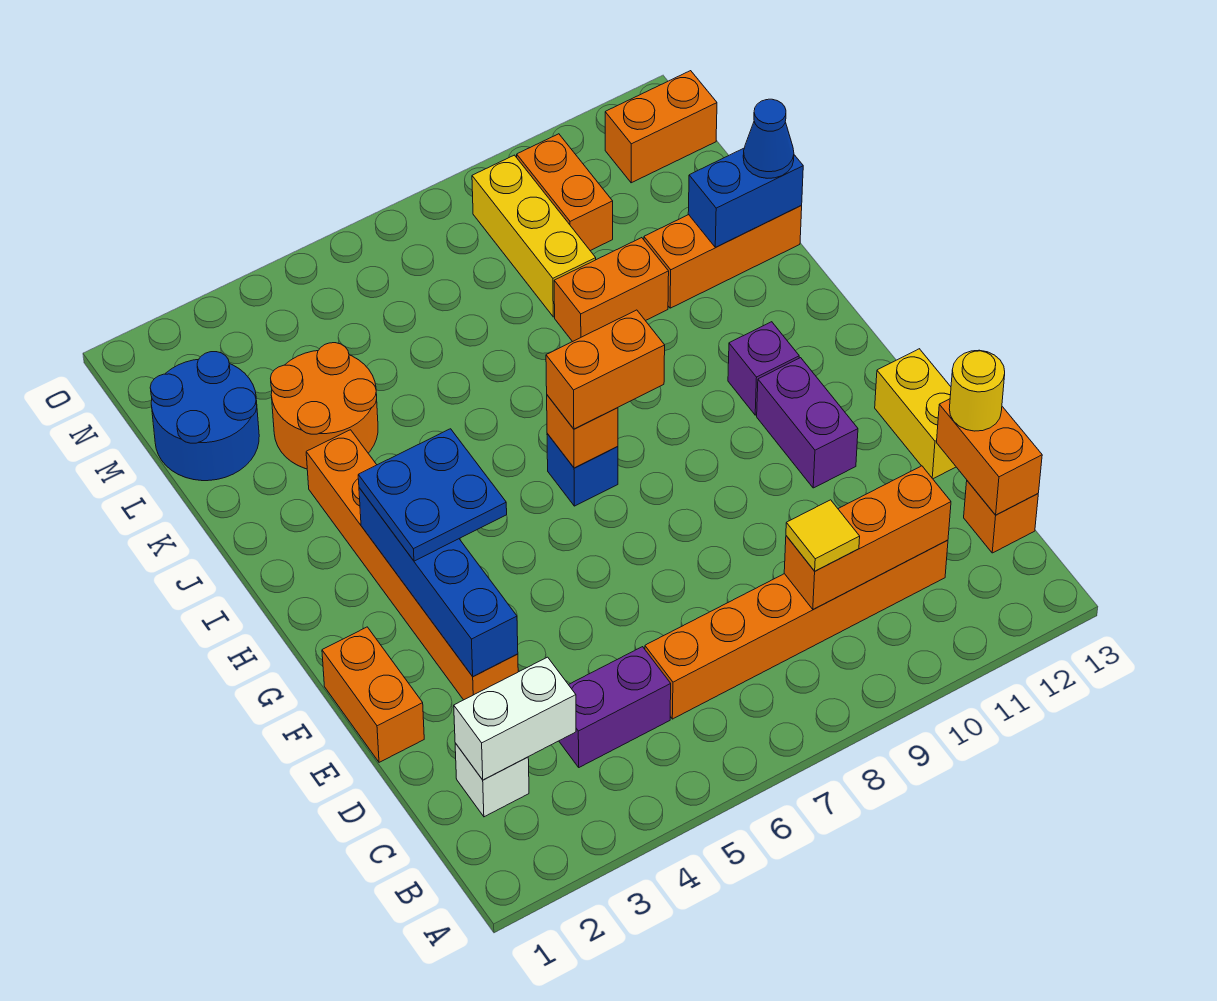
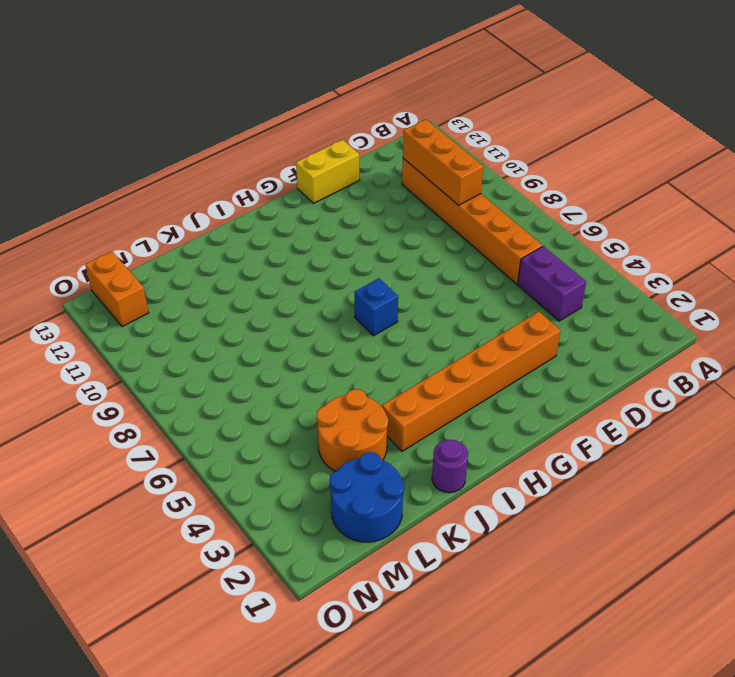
purple 1x1 round brick [432,440,468,493] -> none
none -> white 1x1 brick [455,743,529,817]
none -> orange 1x1 brick [964,481,1038,553]
none -> orange 1x2 brick [322,627,424,762]

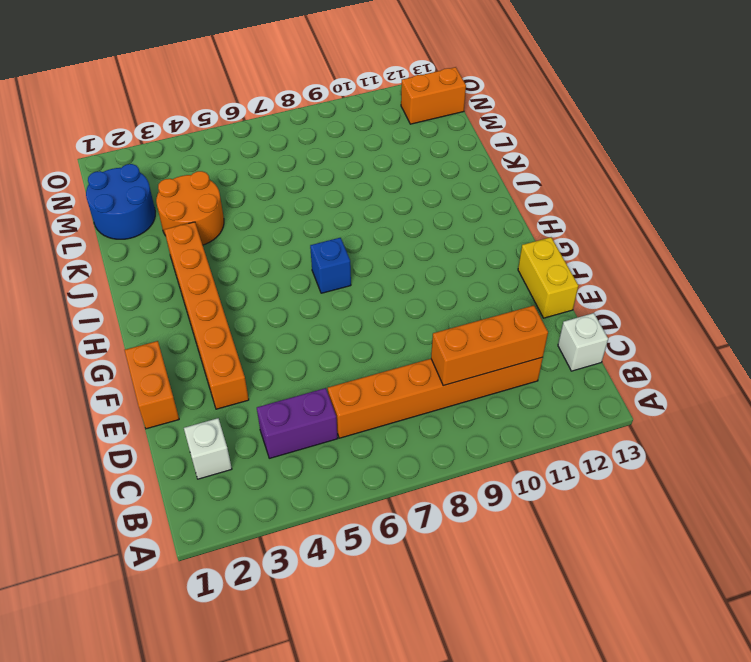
white 1x1 brick [558,313,608,371] -> orange 1x1 brick [964,481,1038,553]
none -> purple 1x2 brick [757,358,858,488]
none -> purple 1x1 brick [728,322,799,415]
none -> orange 1x2 brick [554,238,669,342]

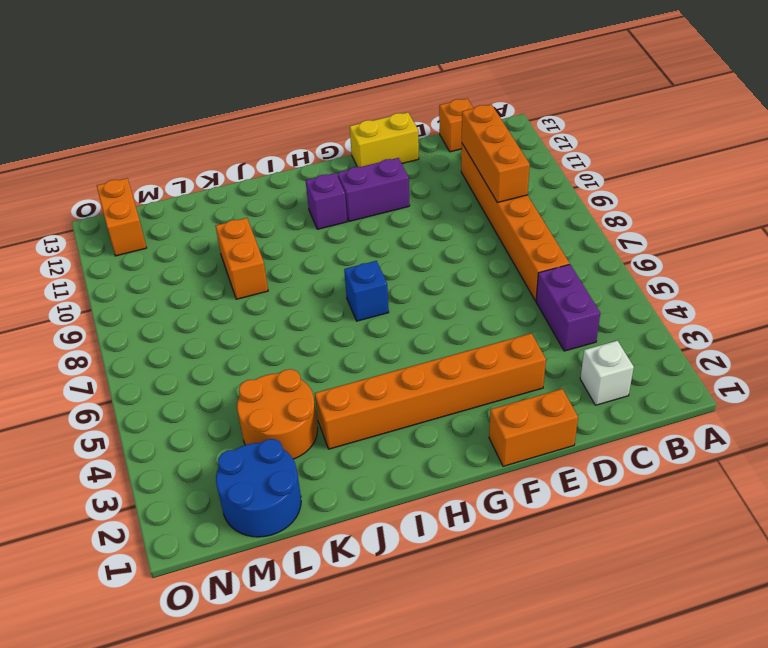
none -> orange 1x3 brick [644,206,802,308]
none -> yellow 1x3 brick [472,155,596,317]
none -> orange 1x2 brick [517,134,613,251]

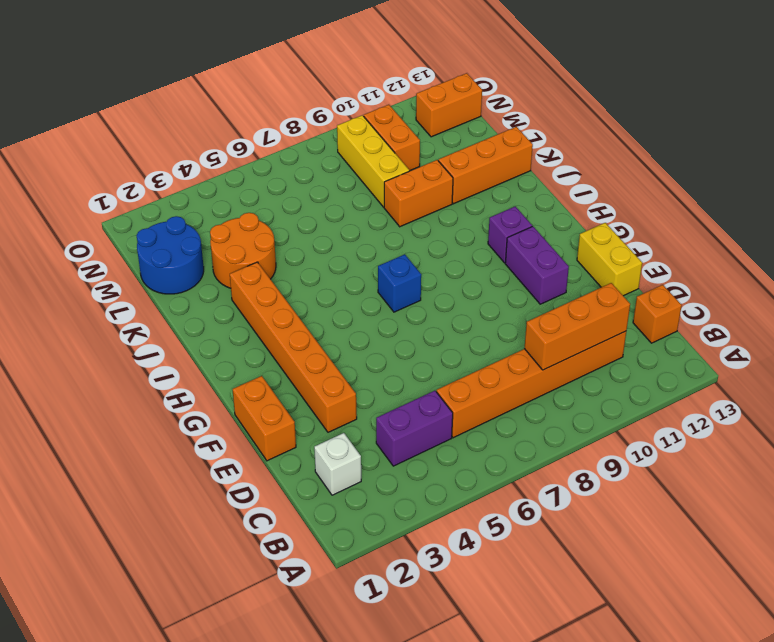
none -> white 1x2 brick [454,657,576,780]
none -> orange 1x2 brick [937,399,1042,515]
none -> blue 1x4 brick [359,488,518,677]

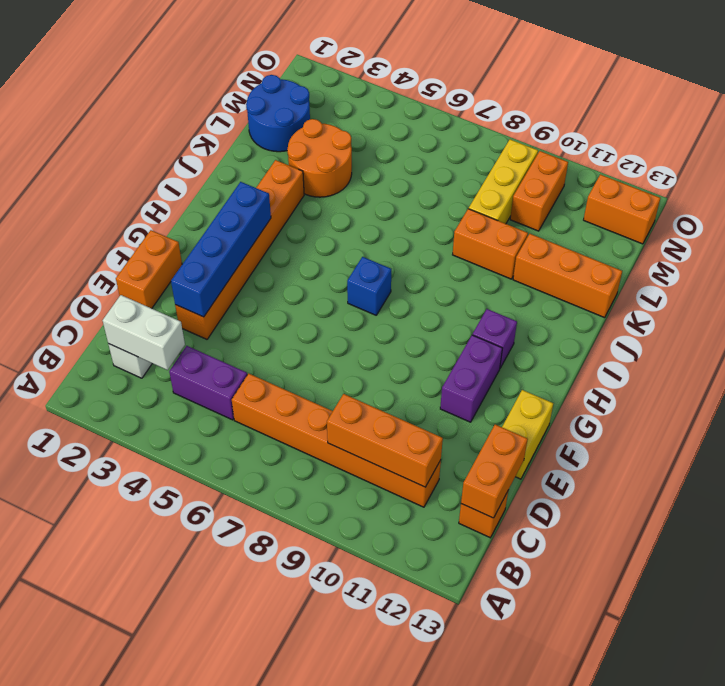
none -> orange 1x1 brick [547,395,618,468]
none -> blue 1x2 brick [688,148,803,247]
none -> yellow 1x1 tile [786,500,860,571]

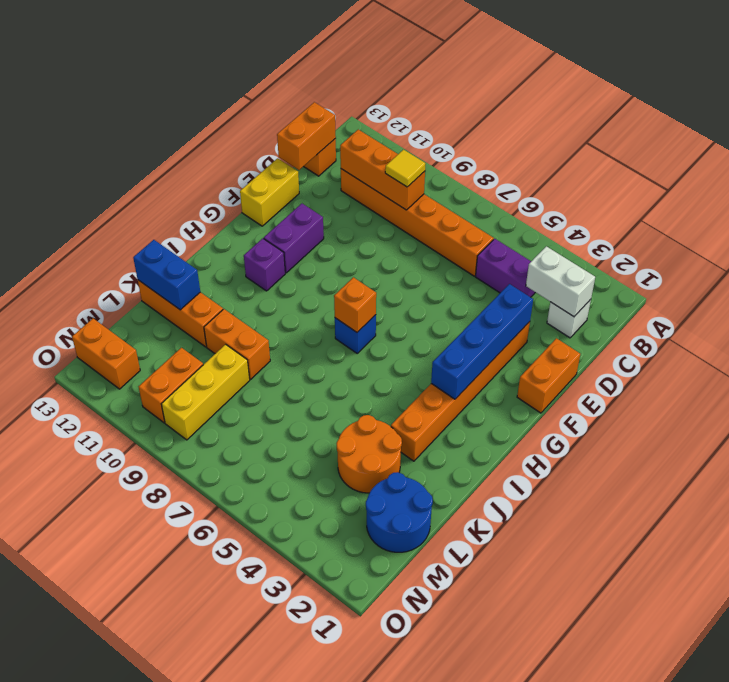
none -> yellow 1x1 round brick [949,350,1005,431]
none -> blue 2x2 plate [358,429,507,561]
none -> orange 1x2 brick [546,310,665,429]

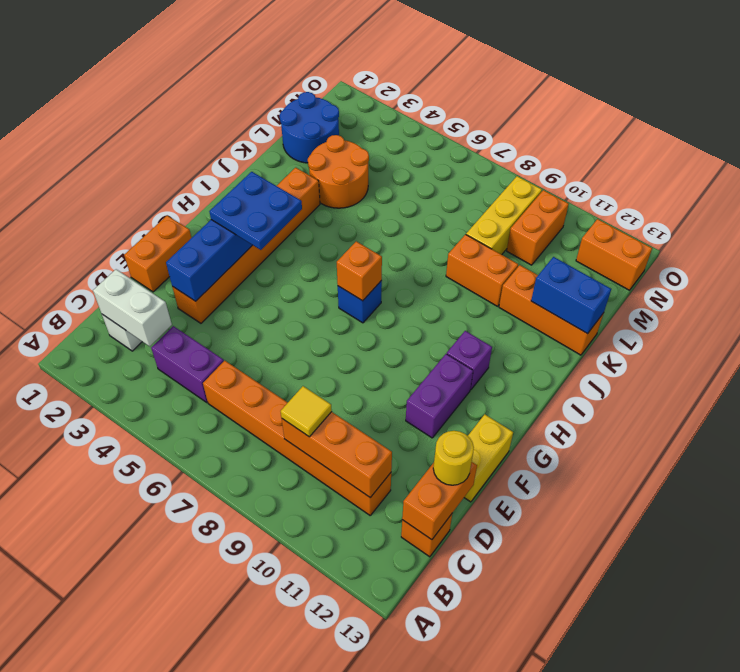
none -> orange 1x2 brick [546,310,665,429]
none -> blue 1x1 cone [743,99,794,178]

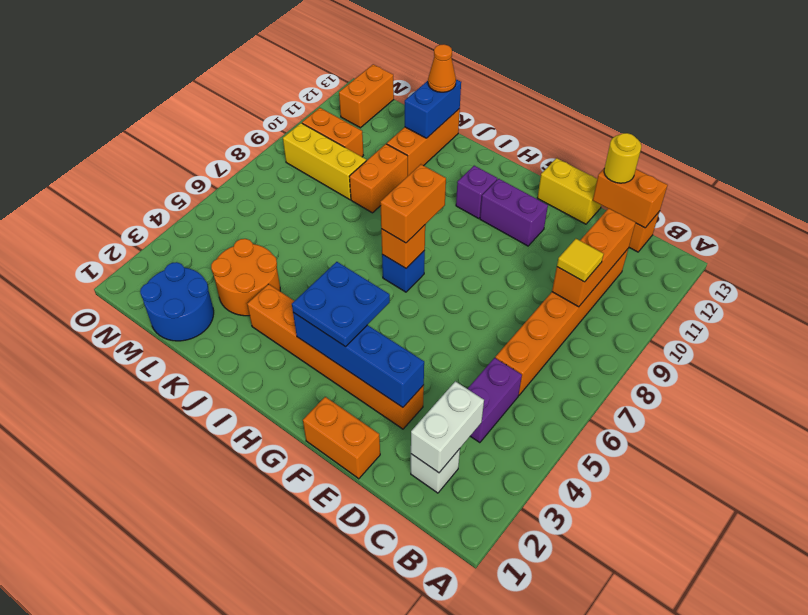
orange 1x1 cone [428,44,456,92] -> blue 1x1 cone [743,99,794,178]

